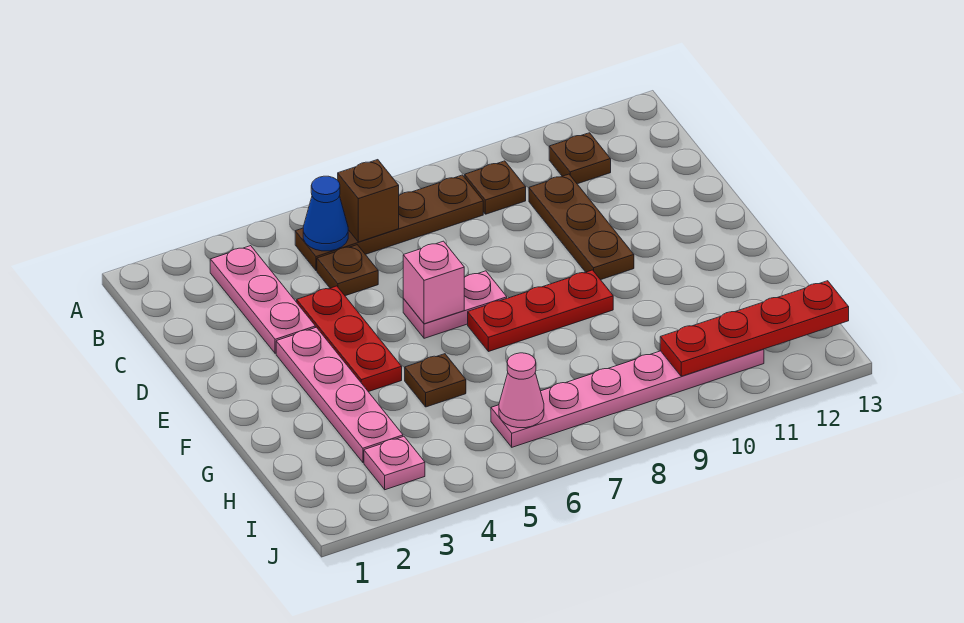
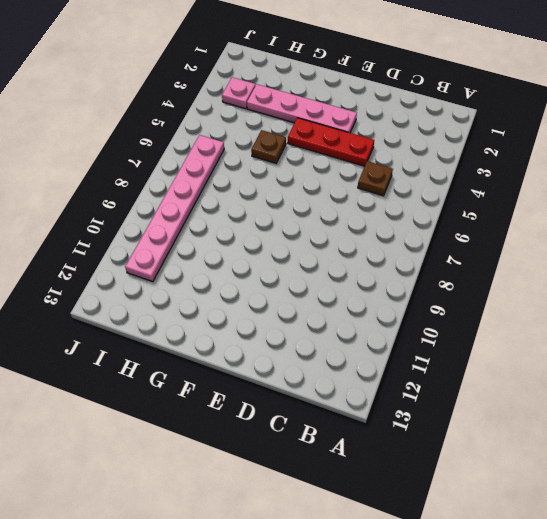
none -> pink 1x3 plate [210,246,315,353]
none -> brown 1x4 plate [295,175,483,271]
none -> brown 1x1 plate [465,161,526,214]

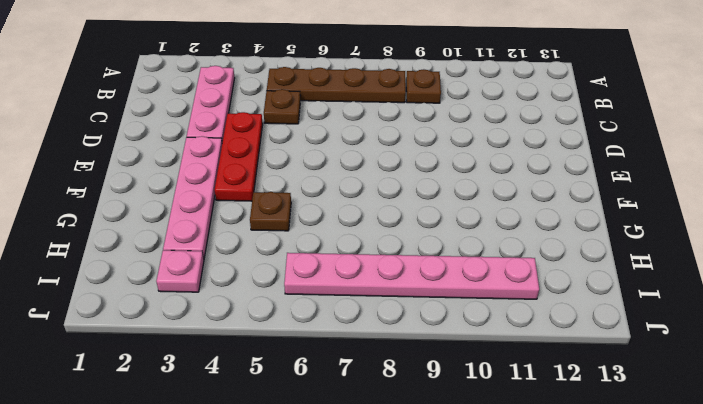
none -> brown 1x1 plate [549,133,611,184]
none -> brown 1x3 plate [529,174,634,280]
none -> pink 1x2 plate [403,271,507,338]

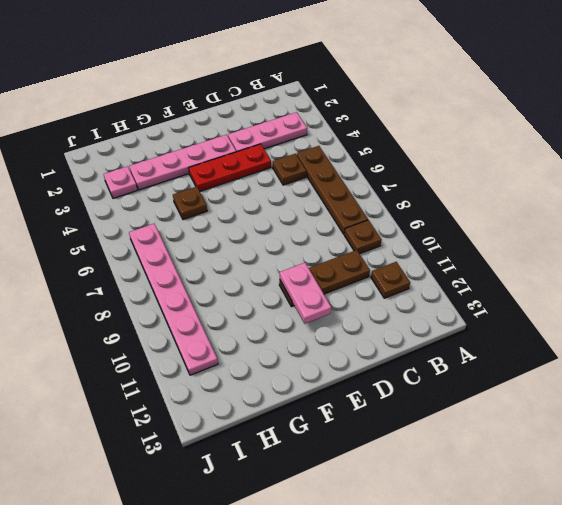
pink 1x2 plate [280,263,331,324] -> pink 1x2 plate moved to [403,271,507,338]
none -> red 1x3 plate [468,270,613,352]
none -> blue 1x1 cone [303,176,348,251]
none -> brown 1x1 brick [338,160,399,242]

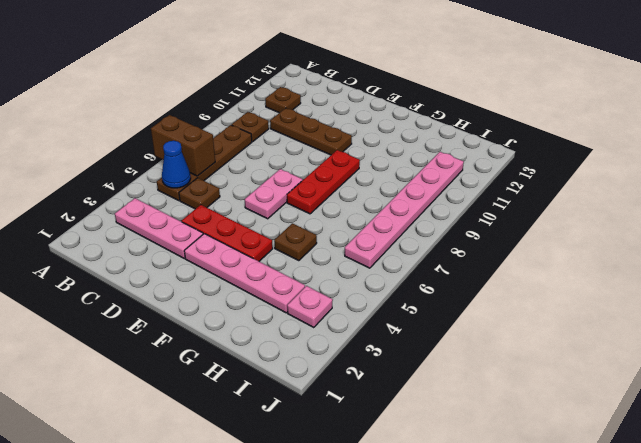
brown 1x2 brick [151,115,215,176] -> brown 1x1 brick [338,160,399,242]
none -> pink 1x1 brick [403,241,464,324]
none -> pink 1x1 cone [499,353,544,428]
none -> red 1x4 plate [660,281,849,376]

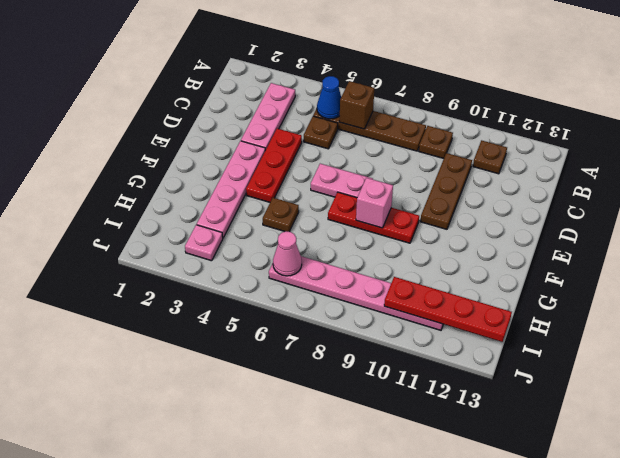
pink 1x1 brick [356,178,393,228] -> pink 1x1 brick moved to [403,241,464,324]

